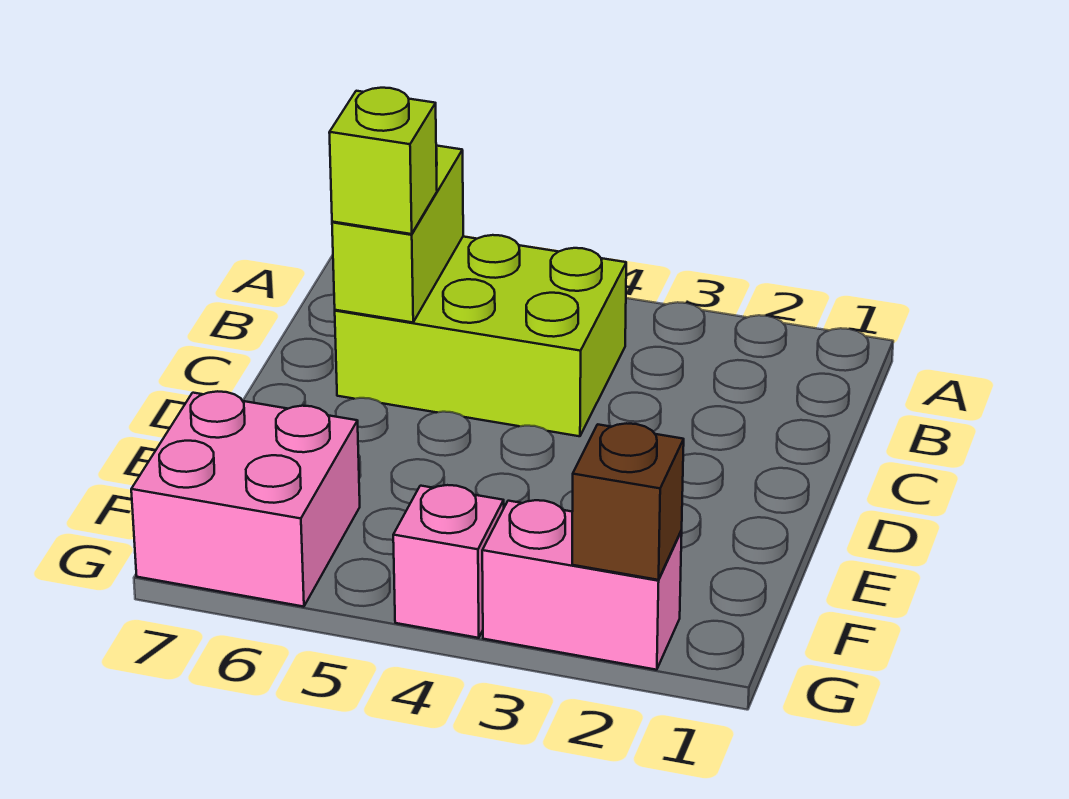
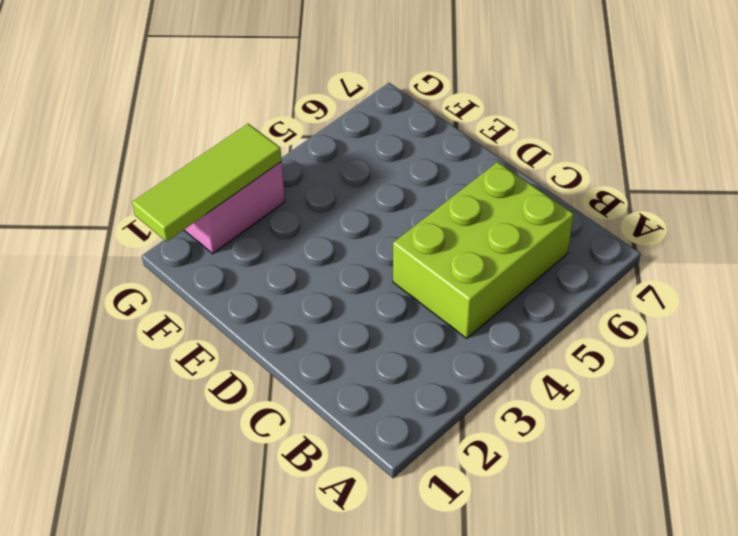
lime 1x3 tile [132,124,282,241] -> brown 1x1 brick [572,423,684,580]
none -> pink 2x2 brick [131,391,360,607]
none -> pink 1x1 brick [393,485,504,638]

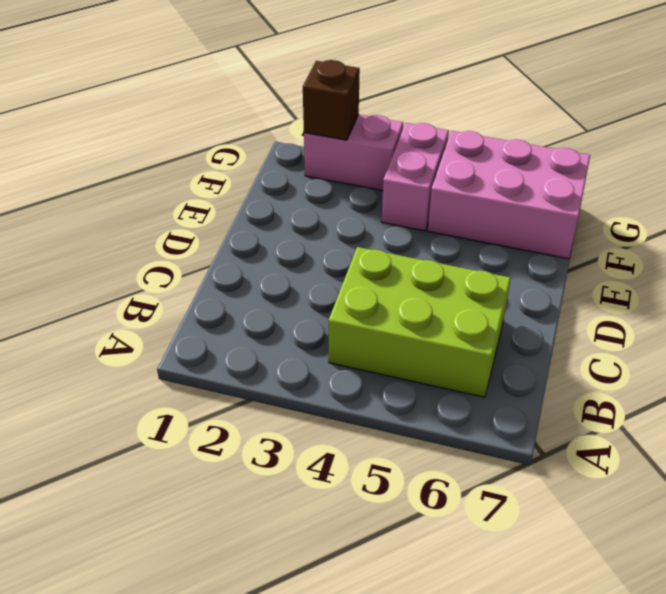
pink 1x2 brick [382,123,449,231] -> pink 1x1 brick [393,485,504,638]
pink 2x3 brick [428,131,590,259] -> pink 2x2 brick [131,391,360,607]
none -> lime 1x2 brick [332,146,463,322]
none -> lime 1x1 brick [329,88,437,234]

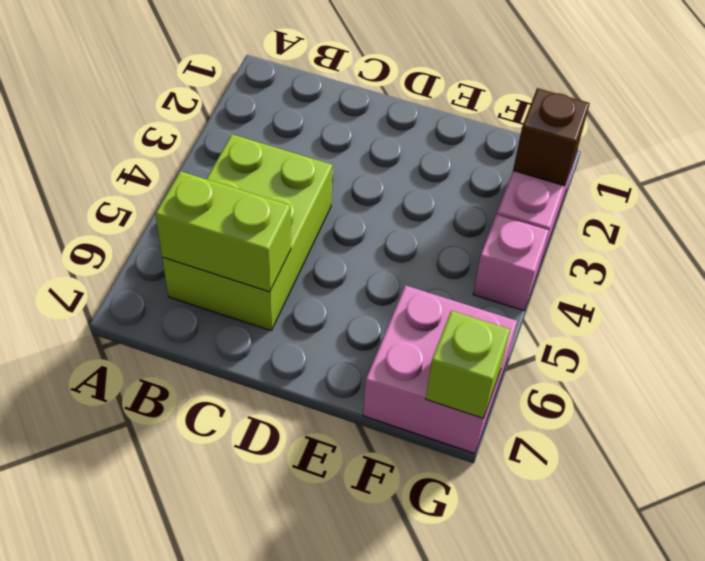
lime 1x1 brick [426,311,510,418] -> lime 1x1 brick moved to [329,88,437,234]

